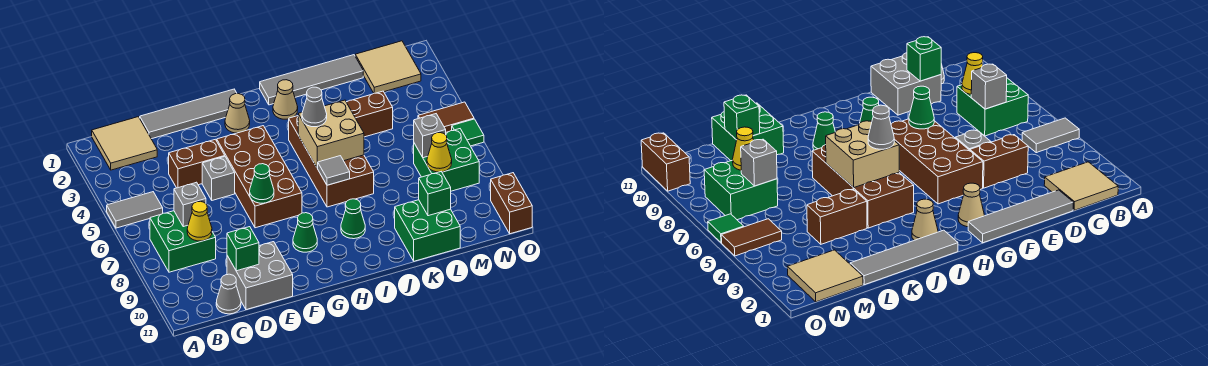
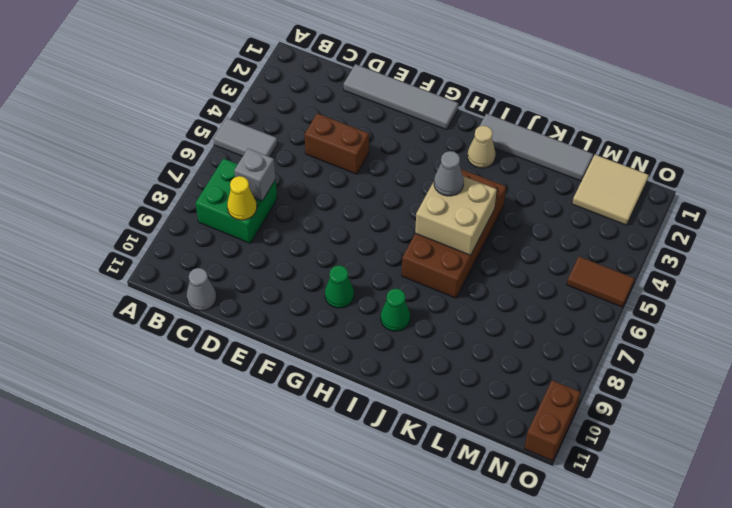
none -> tan 2x2 tile [92,117,157,170]
none -> grey 2x2 brick [227,242,293,310]
none -> grey 1x1 brick [202,157,235,200]
none -> brown 2x4 brick [217,126,302,228]

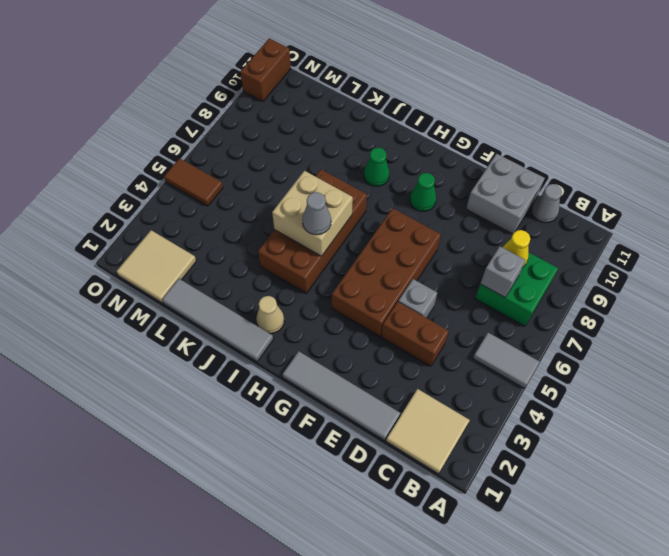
none -> tan 1x1 cone [225,94,250,133]
none -> brown 1x2 brick [347,91,393,137]
none -> green 2x2 brick [395,200,460,261]
none -> green 2x2 brick [414,129,479,191]

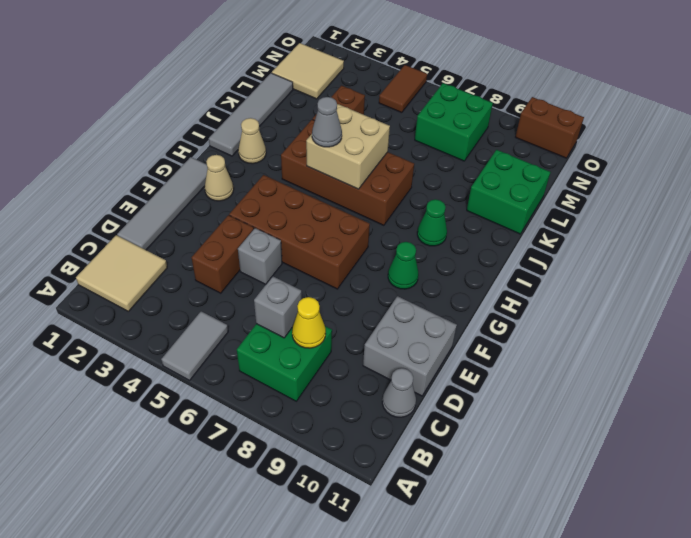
none -> green 1x1 tile [452,119,484,146]
none -> green 1x1 brick [227,227,259,271]
none -> green 1x1 cone [250,164,274,203]
none -> grey 1x1 tile [317,156,350,185]

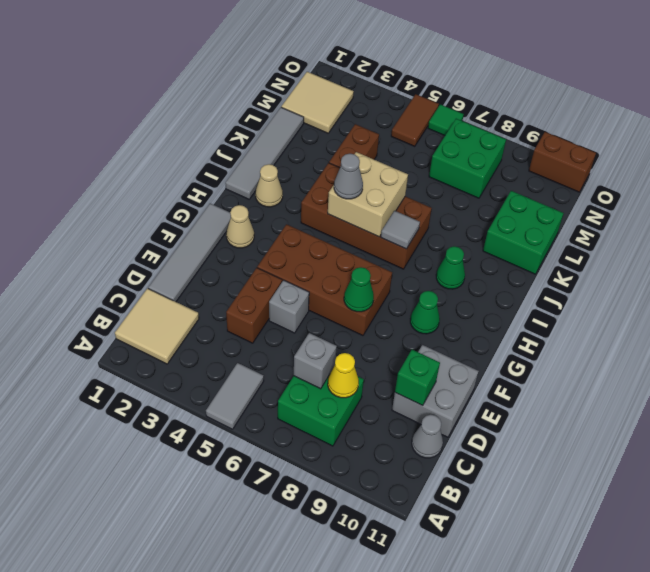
none -> green 1x1 brick [419,172,451,216]
none -> grey 1x1 brick [414,114,446,158]
none -> yellow 1x1 cone [427,133,452,172]

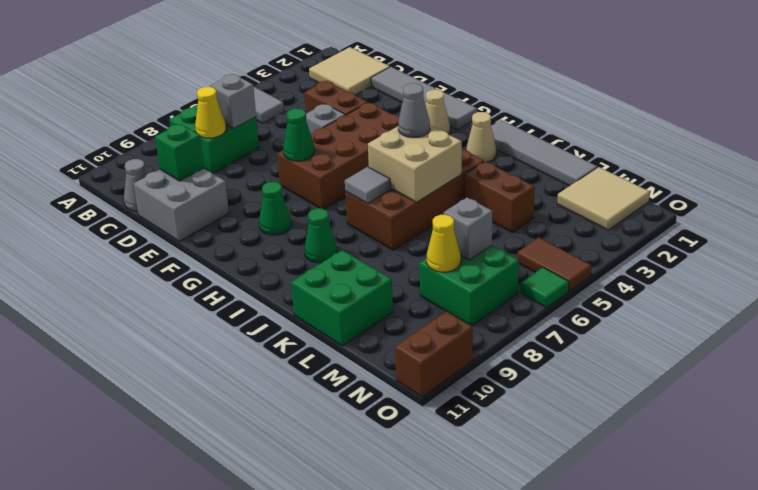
none -> green 1x1 brick [419,172,451,216]

